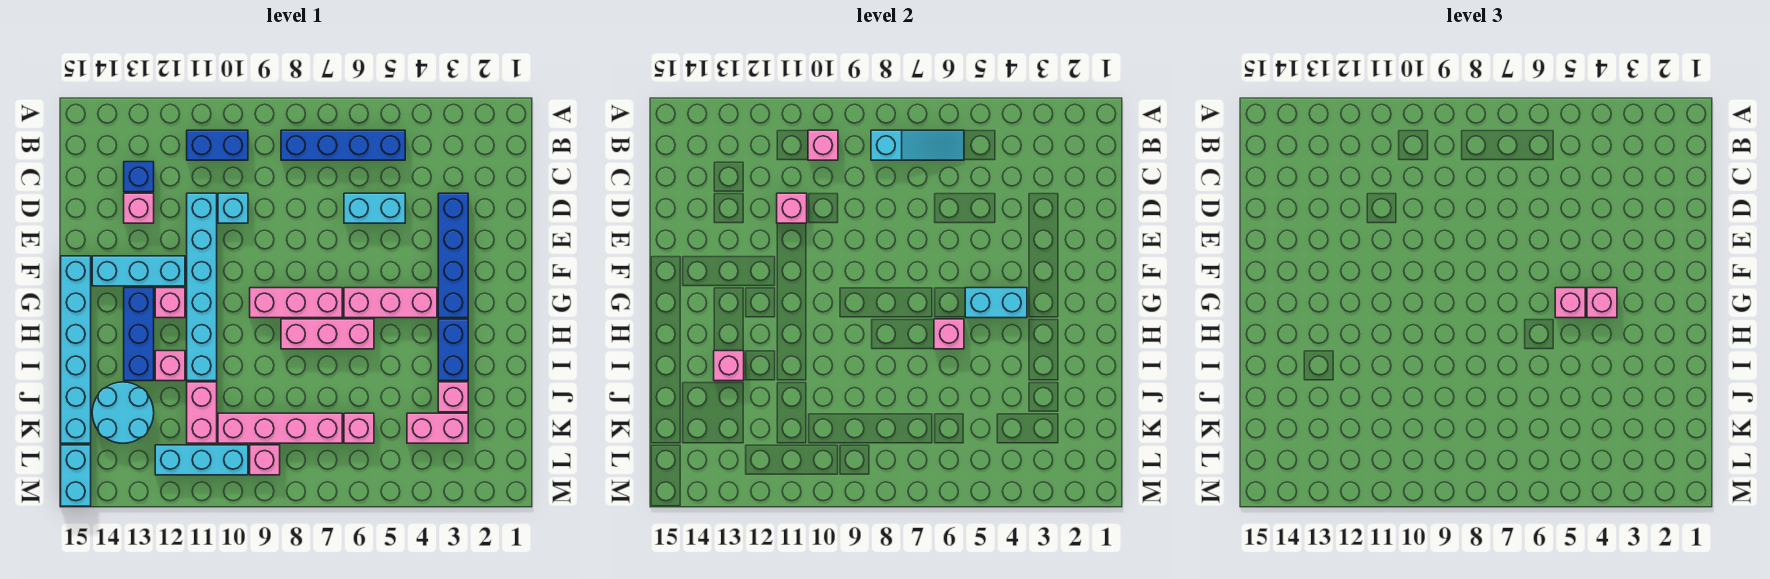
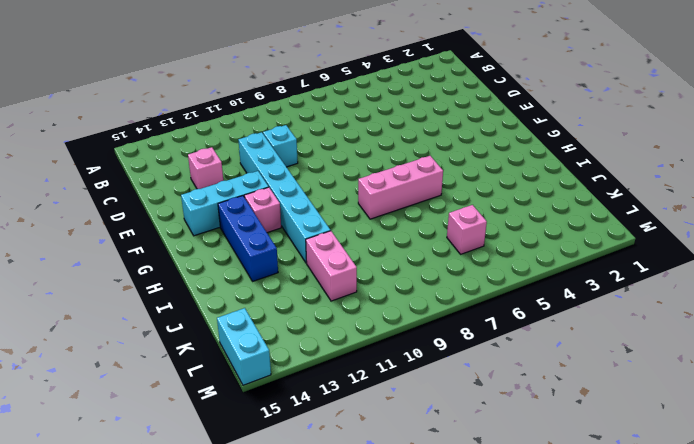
none -> blue 1x4 brick [281,130,405,160]
none -> blue 1x2 brick [187,130,248,160]
none -> blue 1x1 brick [124,162,154,192]
none -> blue 1x4 brick [438,193,468,318]

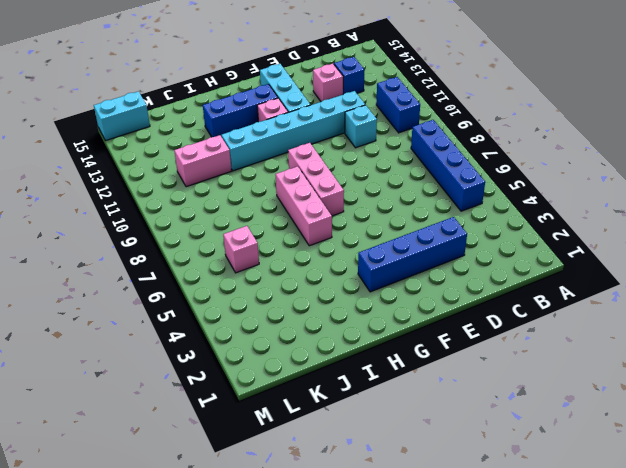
none -> cyan 1x2 brick [344,193,405,223]
none -> cyan 1x6 brick [61,256,91,443]
none -> pink 1x3 brick [344,288,437,318]
none -> blue 1x2 brick [438,319,468,381]

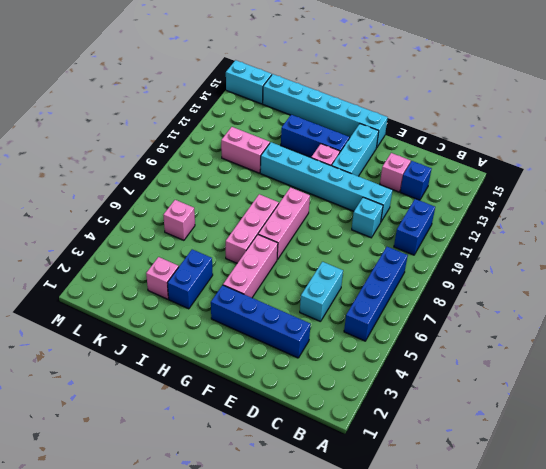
blue 1x2 brick [168,249,213,309] -> blue 1x2 brick turned to [438,319,468,381]
none -> pink 1x1 brick [155,351,185,381]
none -> cyan 2x2 round brick [92,382,154,443]
none -> pink 1x2 brick [407,413,468,443]
none -> pink 1x4 brick [218,413,342,443]

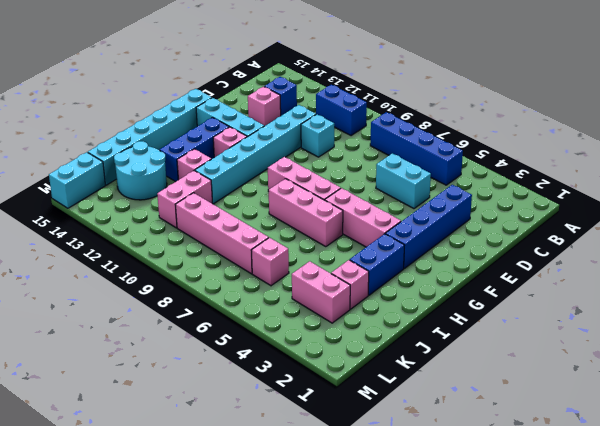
none -> pink 1x1 brick [250,445,280,475]
none -> cyan 1x3 brick [155,445,248,475]
none -> cyan 1x3 slope [871,130,964,160]
none -> pink 1x1 brick [808,130,838,160]

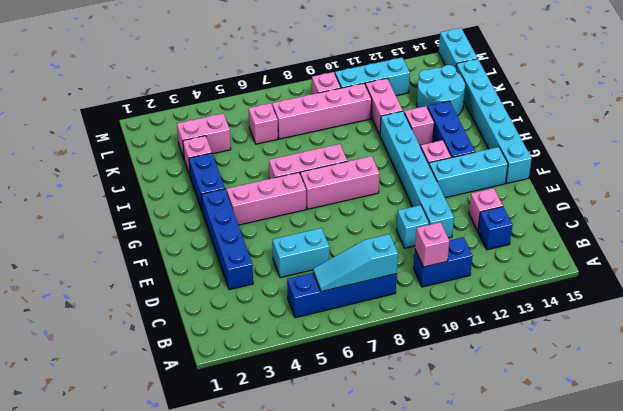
none -> pink 1x1 brick [777,193,807,223]
none -> cyan 1x2 brick [965,288,1027,318]
none -> pink 1x1 brick [934,319,964,349]
none -> pink 1x1 brick [714,351,744,381]

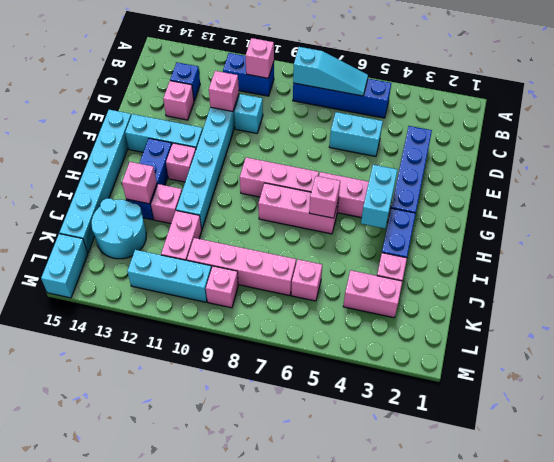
cyan 1x2 brick [361,165,397,228] -> cyan 1x2 brick turned to [965,288,1027,318]
none -> pink 1x1 brick [1587,288,1617,318]
none -> pink 1x1 brick [1555,288,1585,318]

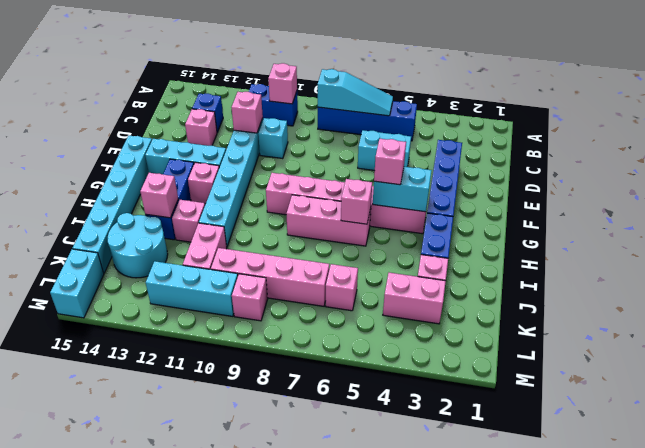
none -> pink 1x1 brick [1587,288,1617,318]

